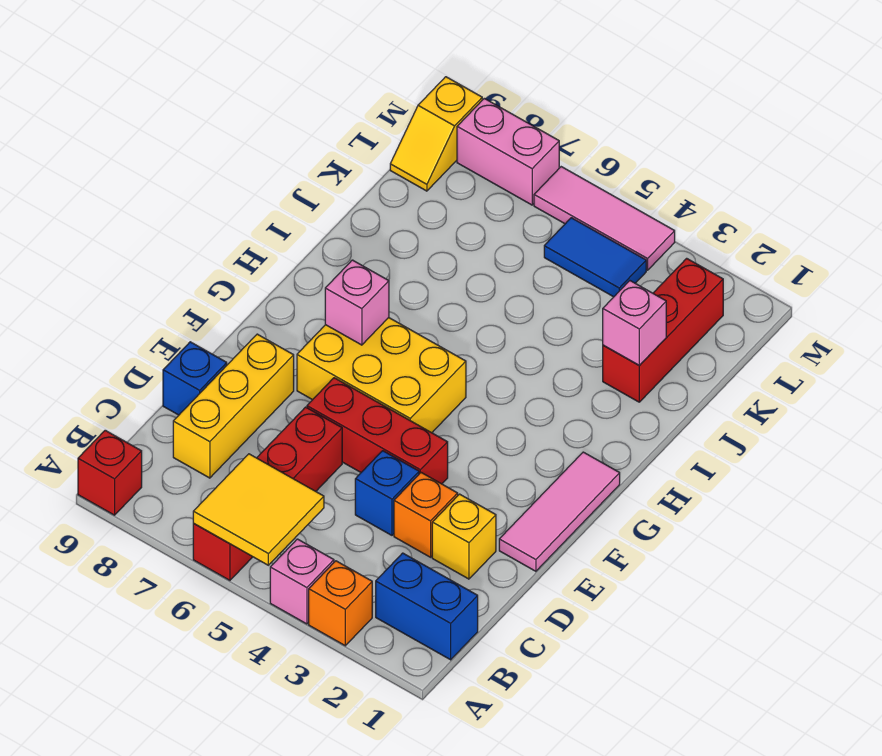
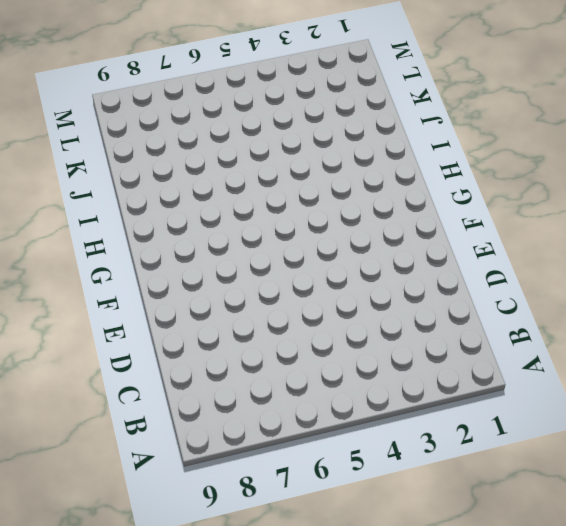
none -> orange 1x1 brick [309,561,372,646]
none -> pink 1x1 brick [270,539,334,624]
none -> red 1x4 brick [193,407,342,580]

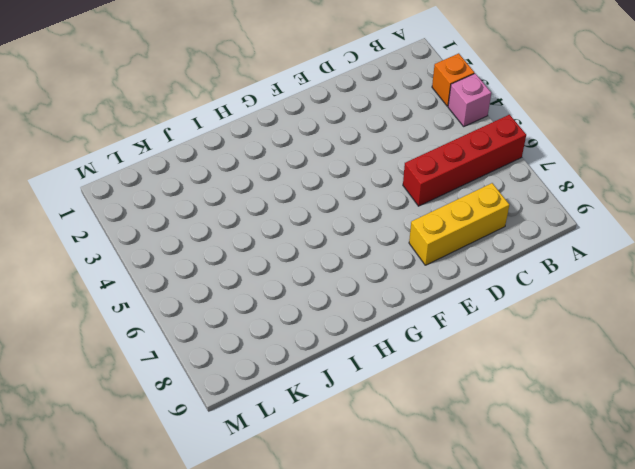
none -> red 1x1 brick [78,430,142,515]
none -> blue 1x2 brick [376,553,478,660]
none -> yellow 1x1 brick [432,494,496,579]

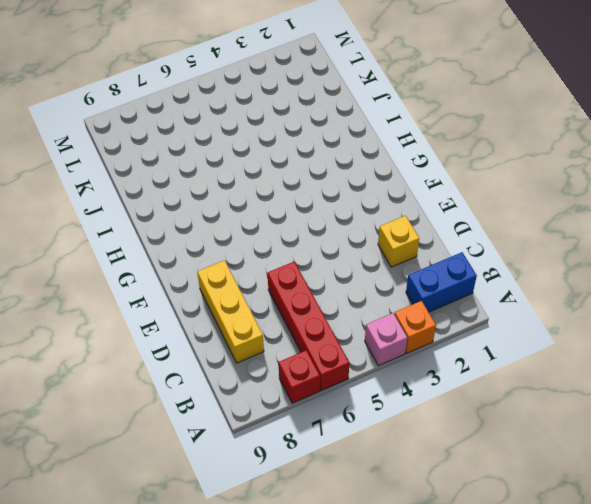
red 1x1 brick [279,350,320,403] -> red 1x1 brick moved to [78,430,142,515]
none -> orange 1x1 brick [394,473,458,557]
none -> blue 1x1 brick [355,451,419,535]
none -> blue 1x1 brick [163,342,227,415]

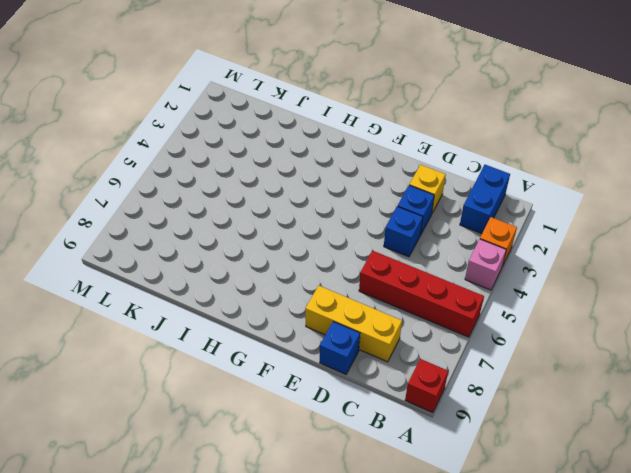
blue 1x1 brick [398,185,434,235] -> orange 1x1 brick [394,473,458,557]
none -> pink 1x3 tile [499,452,620,571]
none -> red 1x3 brick [307,378,448,484]
none -> yellow 2x3 brick [297,318,466,433]

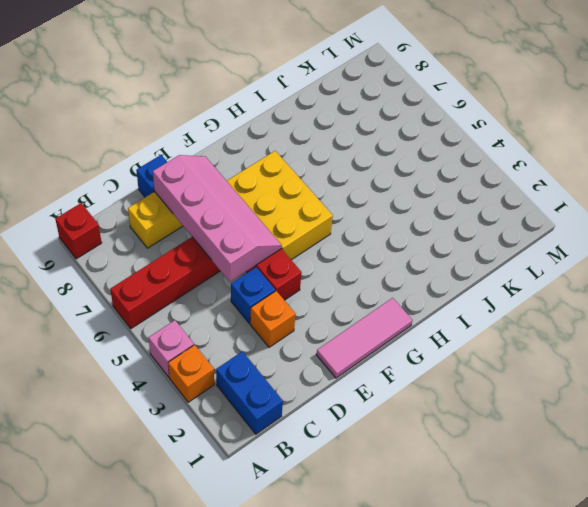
pink 2x4 slope [153,155,282,282] -> none
none -> yellow 1x1 brick [432,494,496,579]
none -> red 1x3 brick [603,258,723,402]
none -> blue 1x2 tile [544,218,646,297]

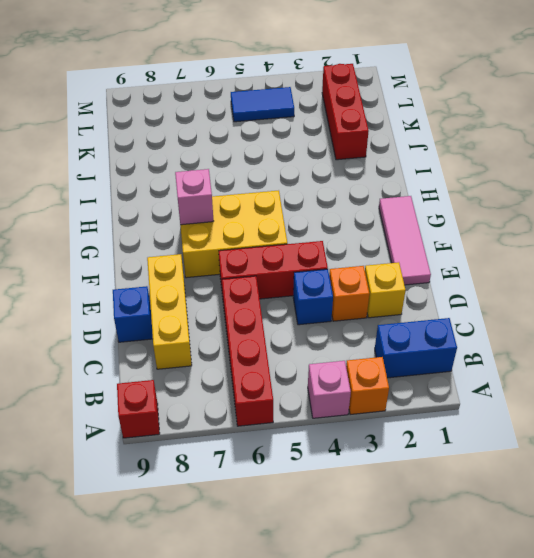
none -> yellow 1x2 slope [390,77,482,191]
none -> pink 1x3 tile [534,167,675,270]
none -> pink 1x2 brick [457,98,559,205]

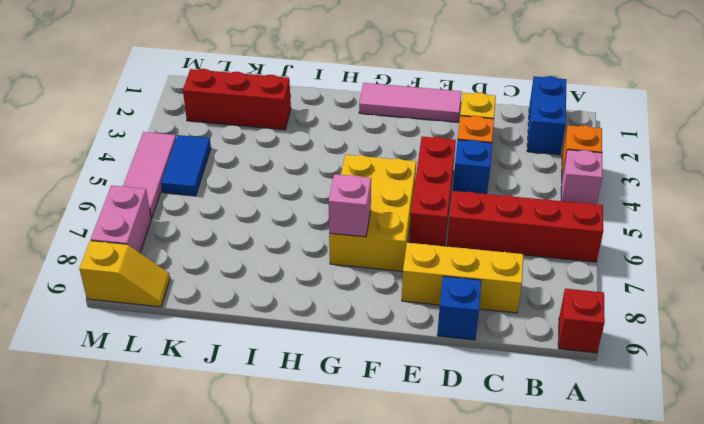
none -> yellow 2x2 tile [193,454,324,565]
none -> pink 1x1 brick [603,281,666,365]

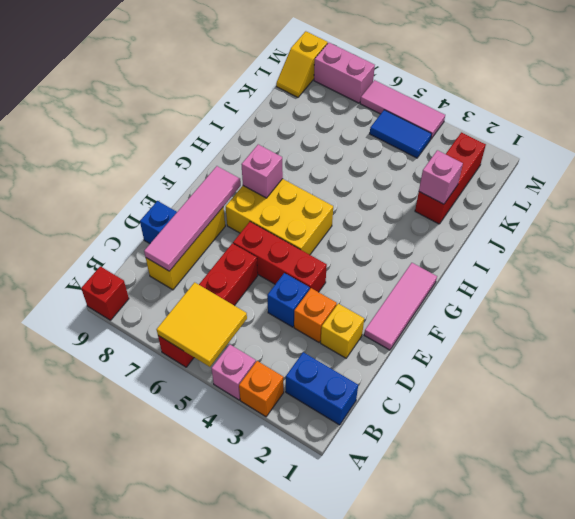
pink 1x4 tile [144,166,241,271] -> none

